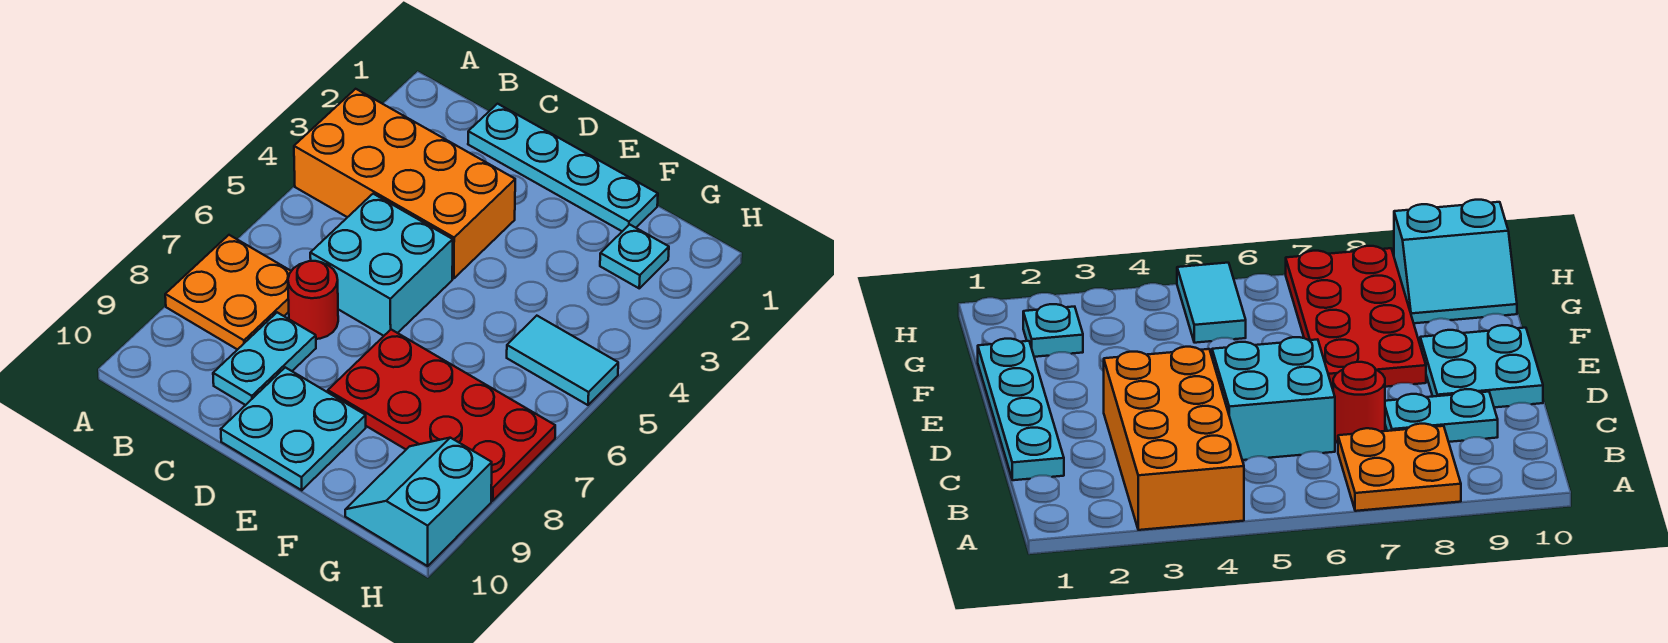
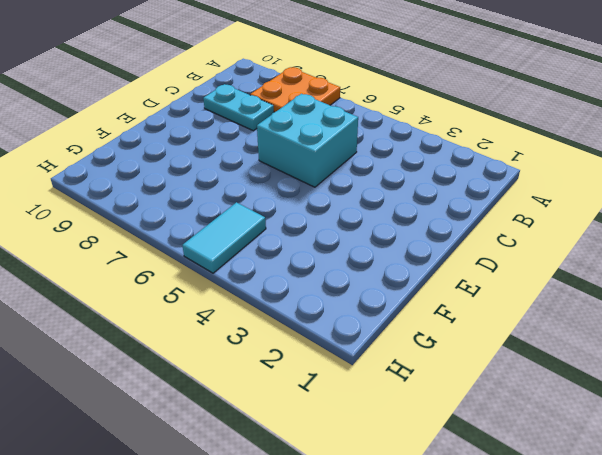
none -> orange 2x4 brick [294,89,515,279]
none -> cyan 1x4 plate [468,104,658,231]

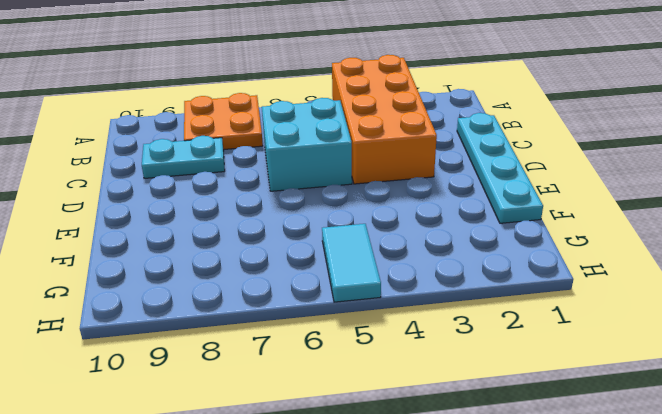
none -> red 1x1 round brick [288,261,338,339]
none -> cyan 2x2 plate [221,367,366,490]

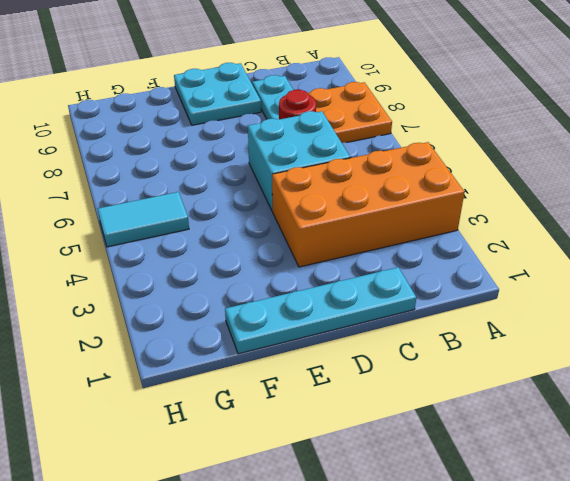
none -> red 2x4 plate [328,330,555,501]
none -> cyan 1x1 plate [600,224,669,288]

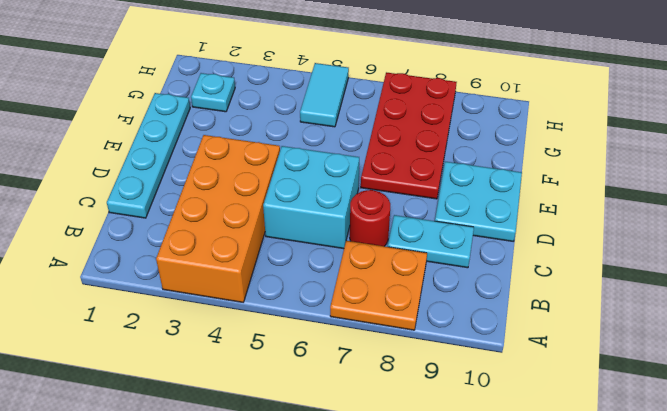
none -> cyan 2x2 slope [345,438,492,566]

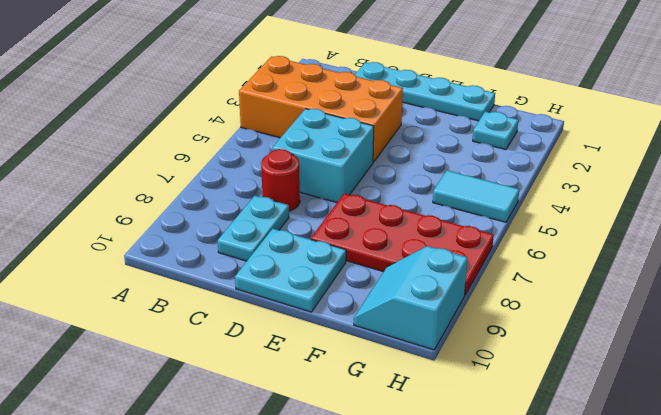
none -> orange 2x2 plate [165,235,291,350]

